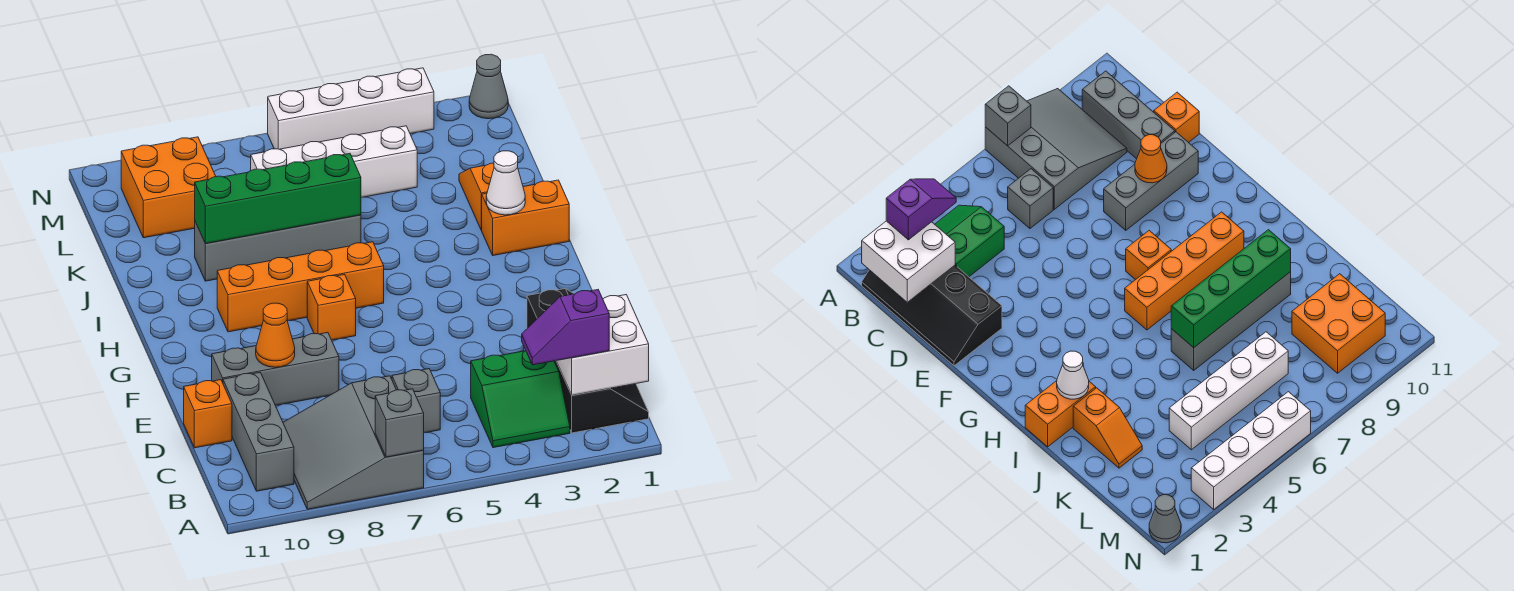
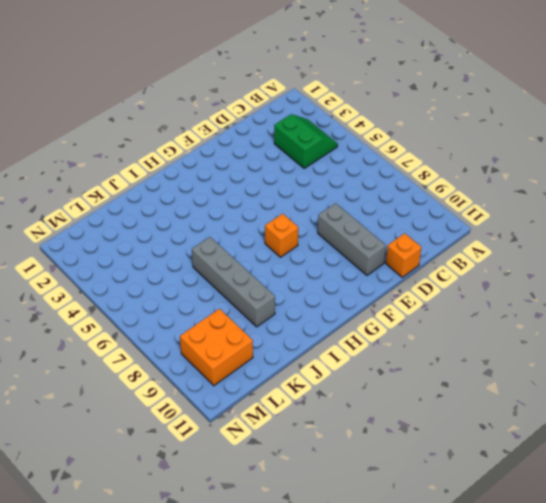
none -> grey 3x3 slope [283,376,424,509]
none -> black 2x4 slope [527,289,649,433]
none -> grey 1x3 brick [223,372,294,491]

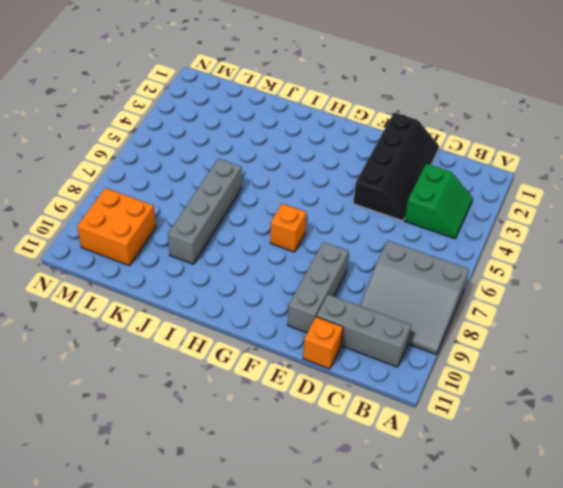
black 2x4 slope [353,112,439,221] -> black 2x4 slope turned to [527,289,649,433]
none -> grey 1x1 brick [392,369,440,433]
none -> orange 1x4 brick [217,242,384,332]
none -> orange 1x2 brick [482,180,569,255]

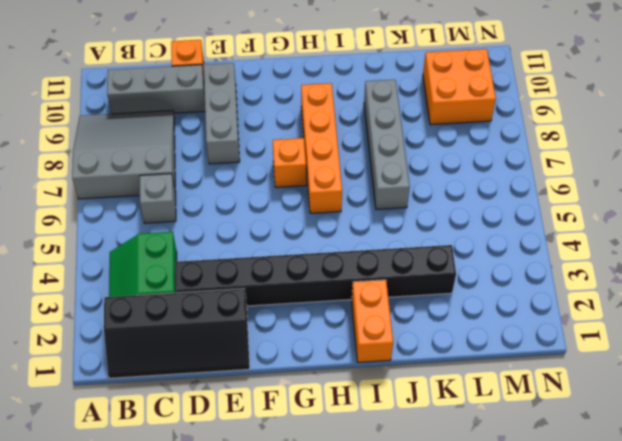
black 1x8 brick [175,245,456,306] -> none
none -> orange 1x2 slope [459,163,494,230]
none -> white 1x4 brick [251,126,417,197]
none -> grey 1x1 cone [469,54,508,119]

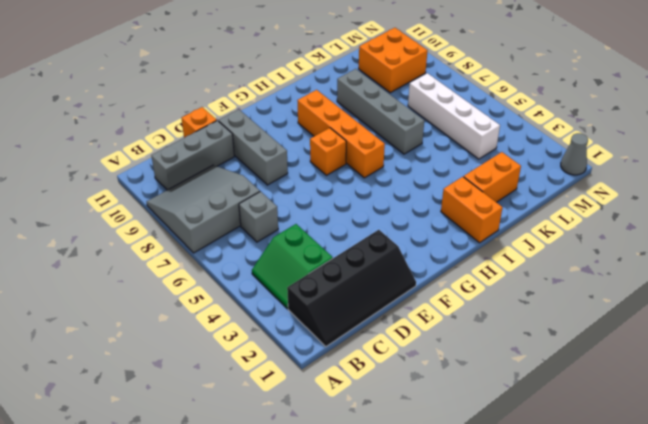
orange 1x2 brick [464,152,521,202] -> orange 1x2 slope [459,163,494,230]
none -> white 1x4 brick [268,68,434,149]
none -> grey 1x1 brick [375,389,424,457]
none -> white 2x2 brick [556,295,649,395]

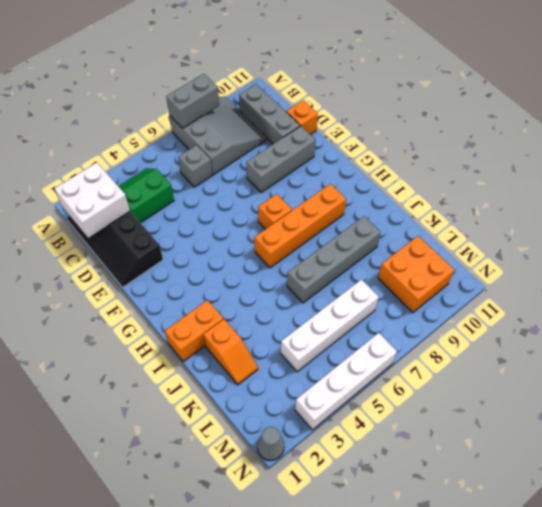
grey 1x2 brick [166,74,219,128] -> grey 1x1 brick [375,389,424,457]
none -> orange 1x1 cone [256,303,295,367]
none -> white 1x1 cone [486,151,525,215]
none -> green 1x4 brick [195,154,361,244]

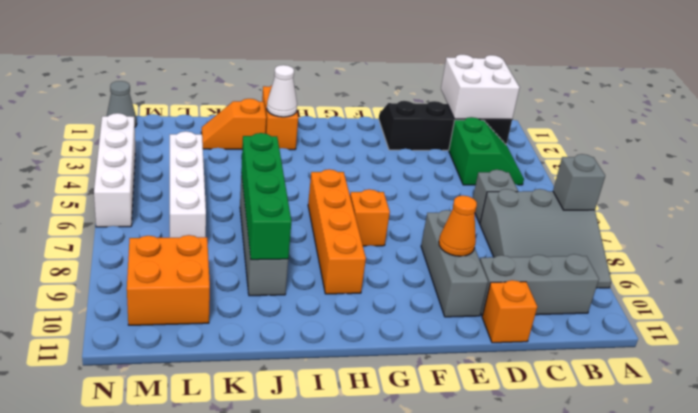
none -> purple 1x2 slope [522,290,609,365]

